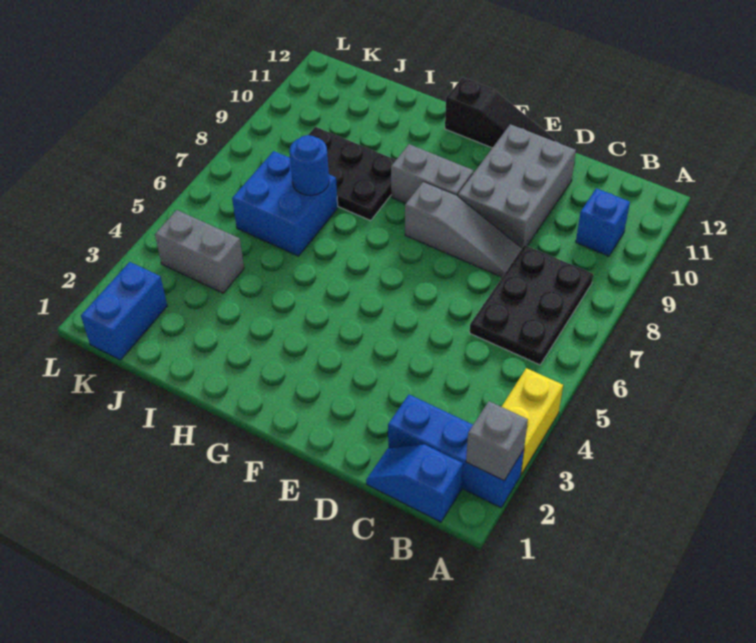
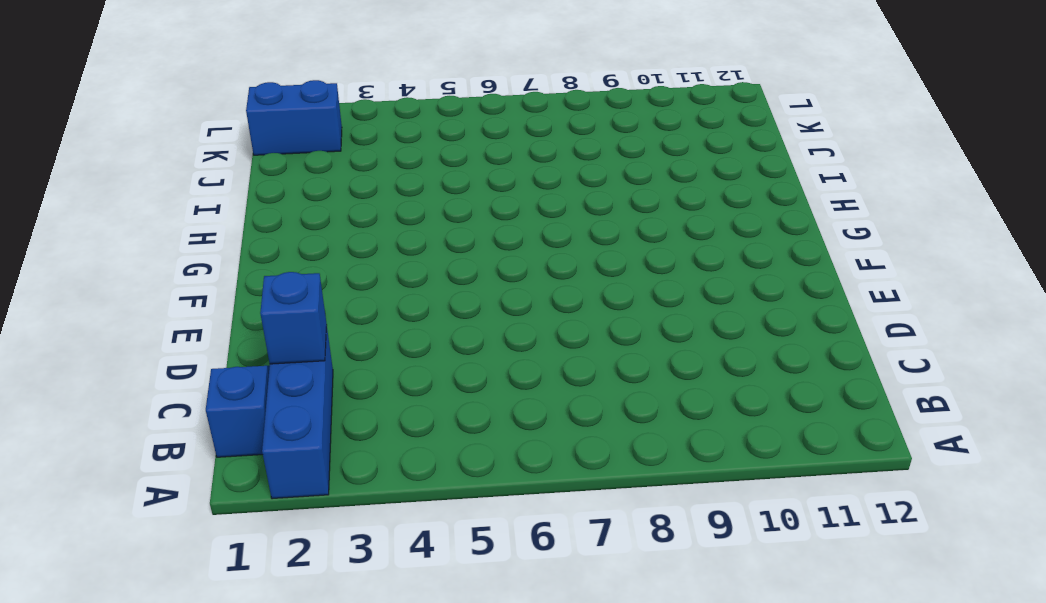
blue 1x1 brick [260,272,327,364] -> blue 1x1 brick moved to [576,188,630,256]
none -> yellow 1x2 brick [502,368,563,474]
none -> black 2x3 plate [470,245,593,365]
none -> grey 1x3 slope [405,182,522,277]

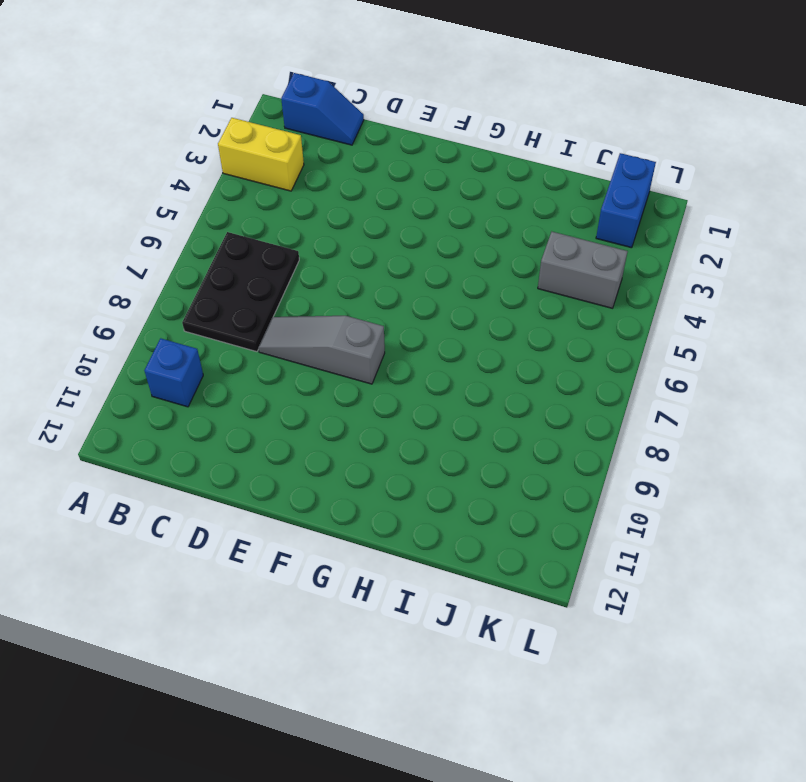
yellow 1x2 brick [218,118,304,191] -> yellow 1x2 brick turned to [502,368,563,474]
none -> blue 1x3 brick [388,395,524,508]
none -> grey 2x3 brick [458,124,576,248]
none -> black 1x3 slope [445,77,555,148]

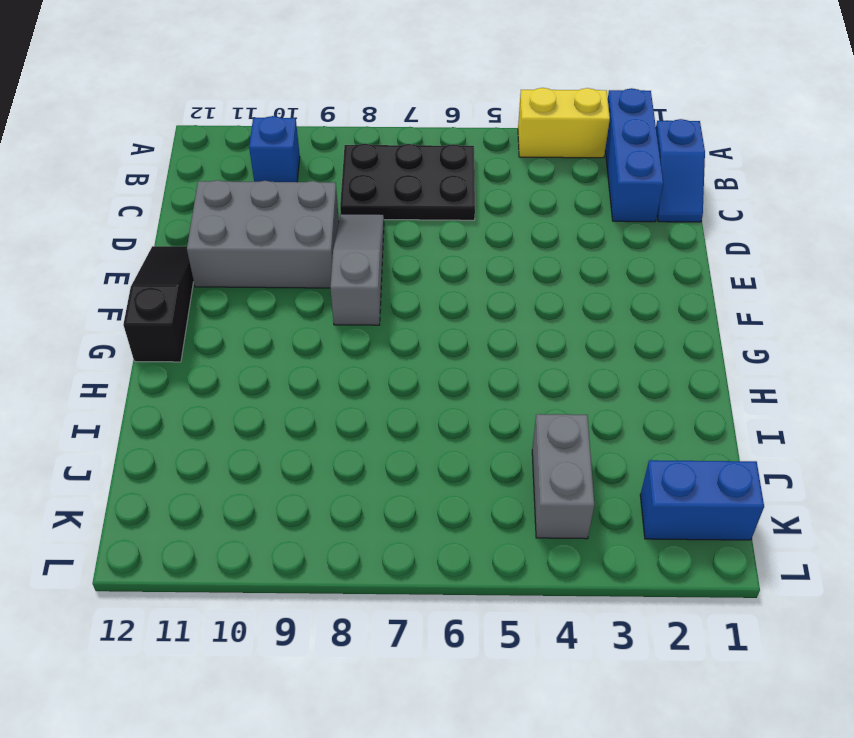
none -> grey 1x2 brick [391,144,474,203]
none -> black 2x3 plate [289,127,396,220]
none -> blue 2x2 brick [232,151,338,256]

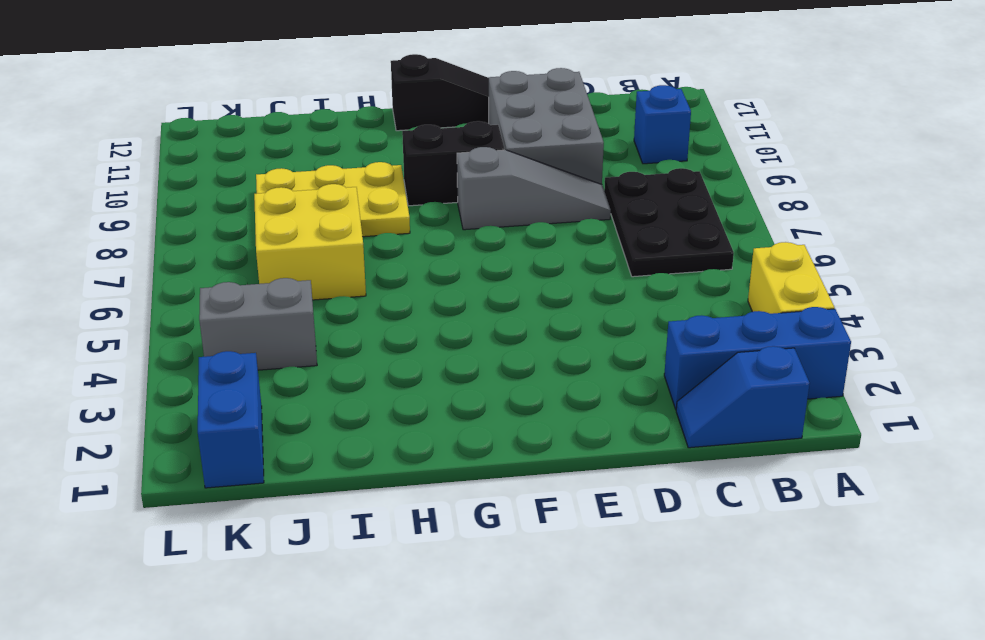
black 1x2 brick [402,121,504,206] -> grey 1x2 brick [391,144,474,203]
yellow 2x3 plate [256,162,410,237] -> black 2x3 plate [289,127,396,220]
yellow 2x2 brick [254,184,366,300] -> blue 2x2 brick [232,151,338,256]
none -> grey 1x1 brick [466,401,528,480]
none -> blue 1x1 round brick [289,135,329,195]

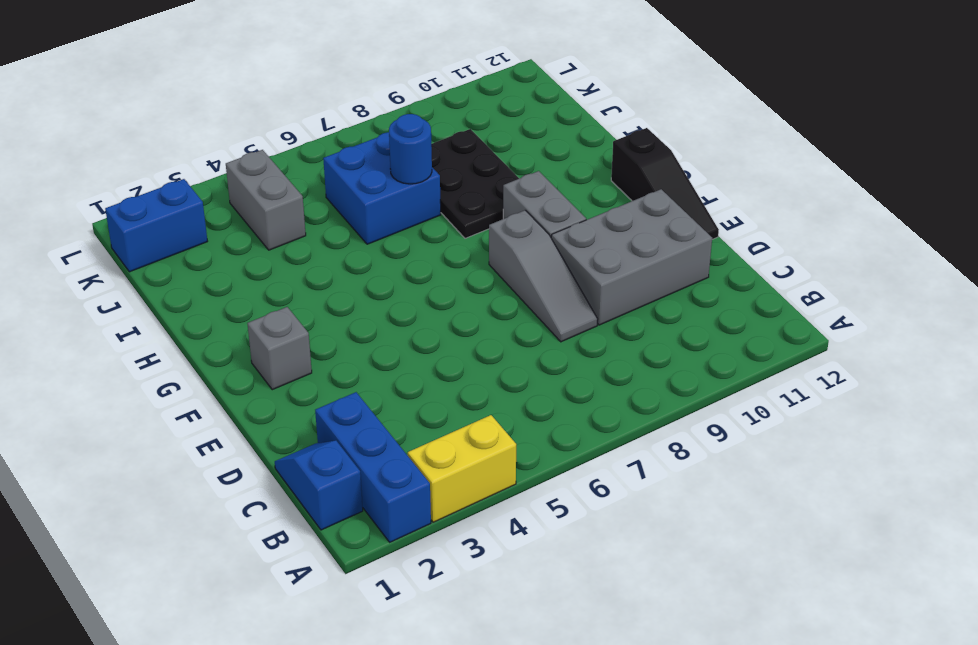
grey 1x1 brick [247,307,312,390] -> grey 1x1 brick moved to [466,401,528,480]
none -> black 2x3 plate [470,245,593,365]
none -> blue 1x1 brick [576,188,630,256]

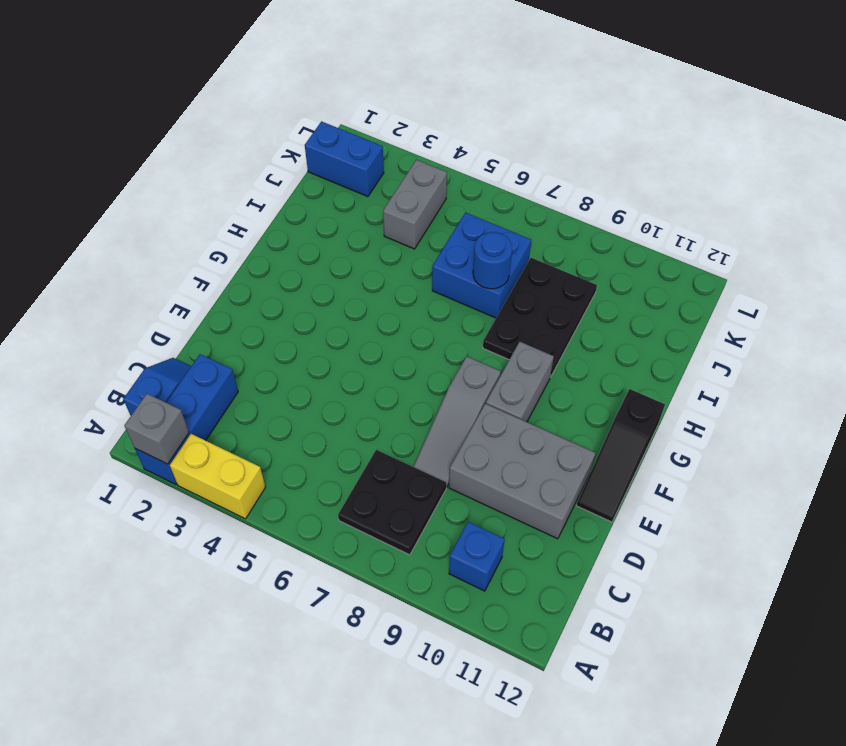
black 2x2 plate [338,450,446,555] -> black 2x3 plate [470,245,593,365]

